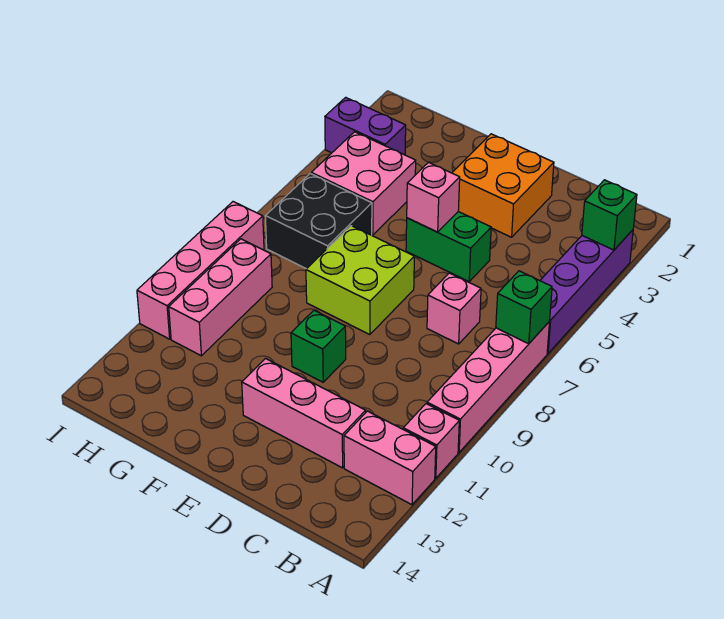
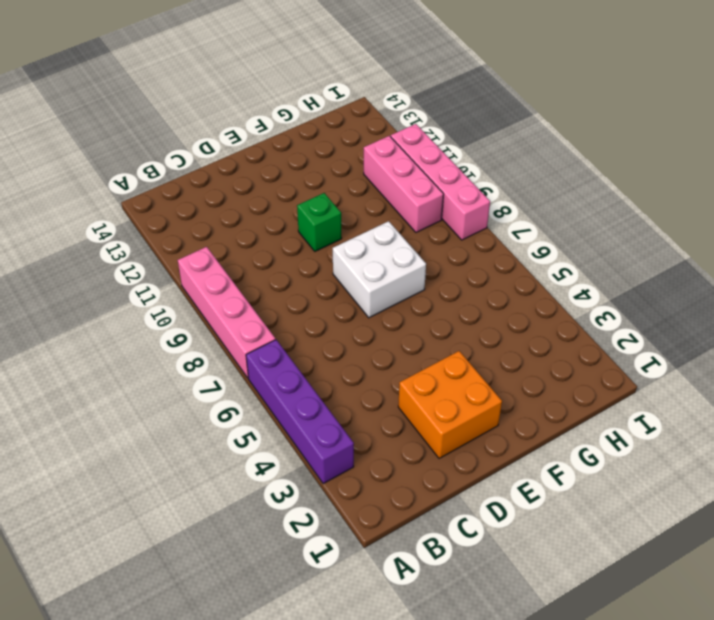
white 2x2 brick [333,221,426,318] -> lime 2x2 brick [306,226,414,335]
none -> pink 1x1 brick [403,404,459,478]
none -> pink 1x2 brick [344,411,436,505]
none -> pink 1x1 brick [427,273,481,344]

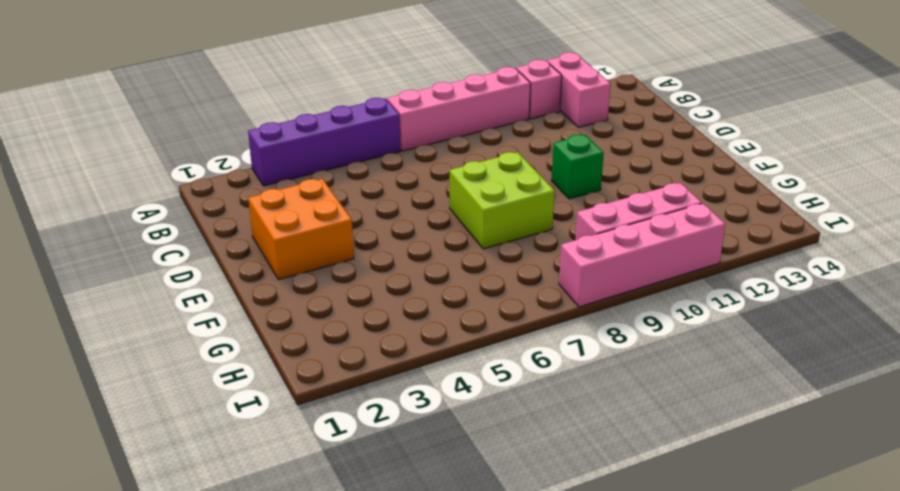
none -> pink 1x1 brick [427,273,481,344]
none -> pink 1x3 brick [242,359,366,468]
none -> green 1x2 brick [406,212,491,281]

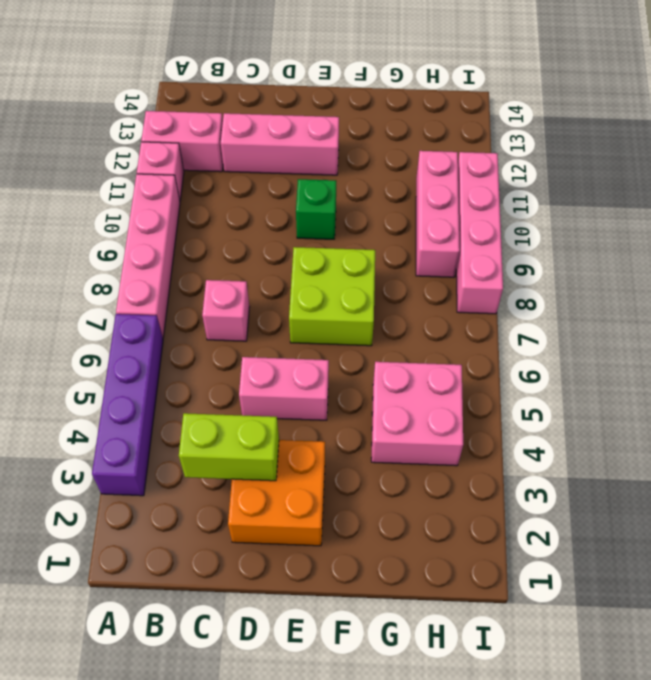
lime 1x2 brick [179,413,279,481] -> none
pink 1x2 brick [239,357,329,420] -> green 1x2 brick [406,212,491,281]
none -> black 2x2 brick [265,174,372,269]
none -> purple 1x2 brick [325,97,406,155]
none -> green 1x1 brick [582,180,637,250]

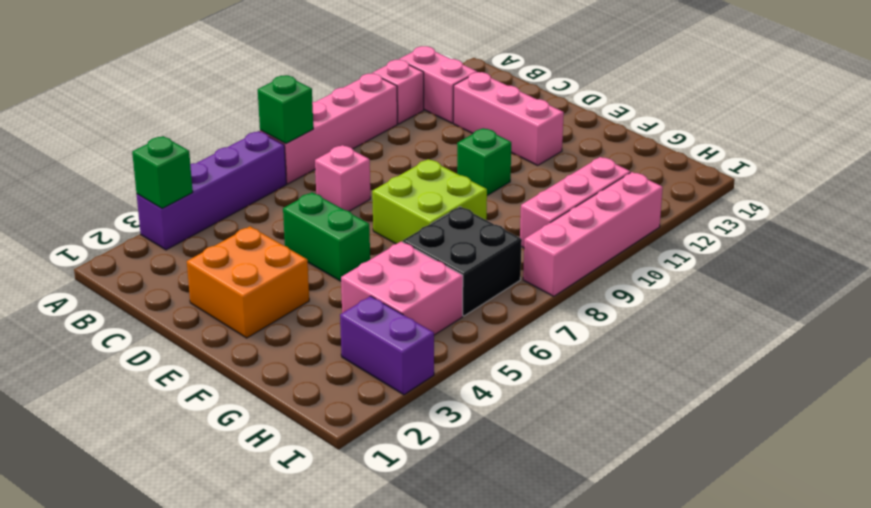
none -> pink 1x1 brick [407,162,460,232]

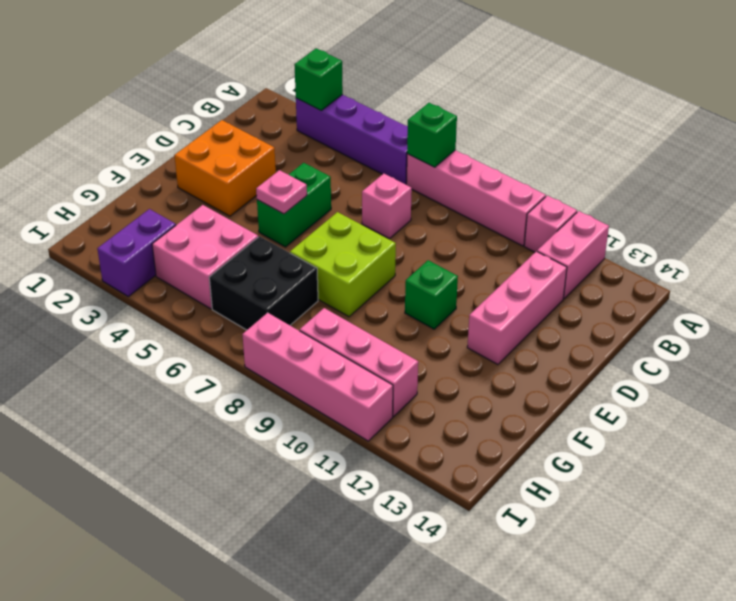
pink 1x1 plate [256,170,307,214] -> pink 1x1 brick [407,162,460,232]

